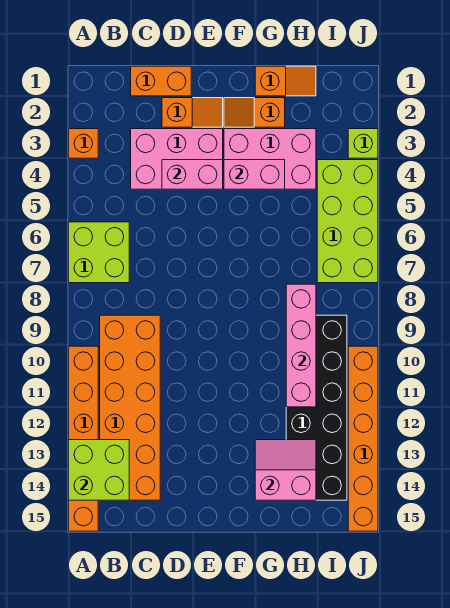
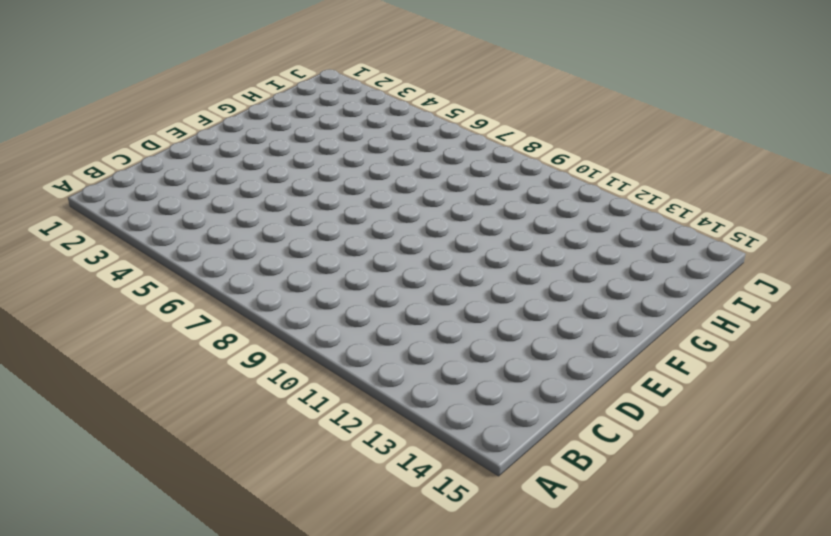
none -> orange 1x1 brick [69,129,98,158]
none -> lime 2x2 brick [69,222,129,283]
none -> orange 1x6 brick [69,346,98,531]

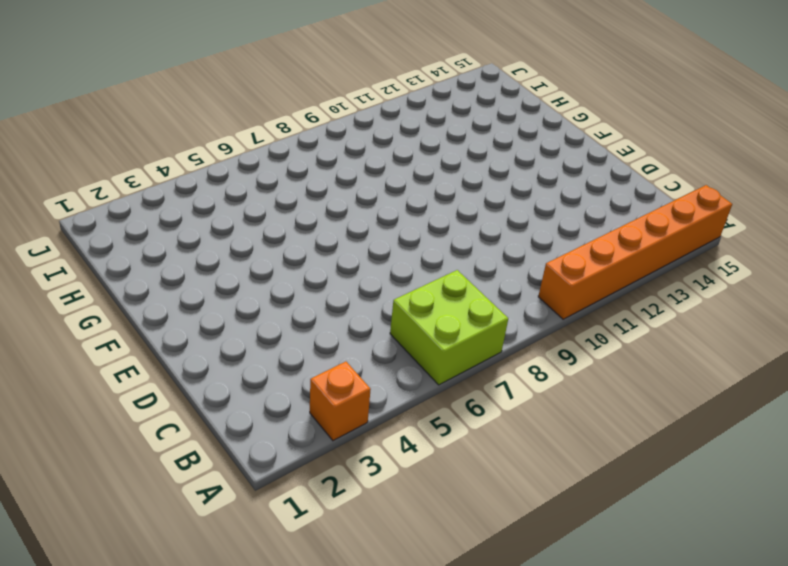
none -> orange 2x6 brick [100,315,160,500]
none -> orange 1x2 brick [131,66,191,96]
none -> pink 2x3 brick [131,129,223,189]

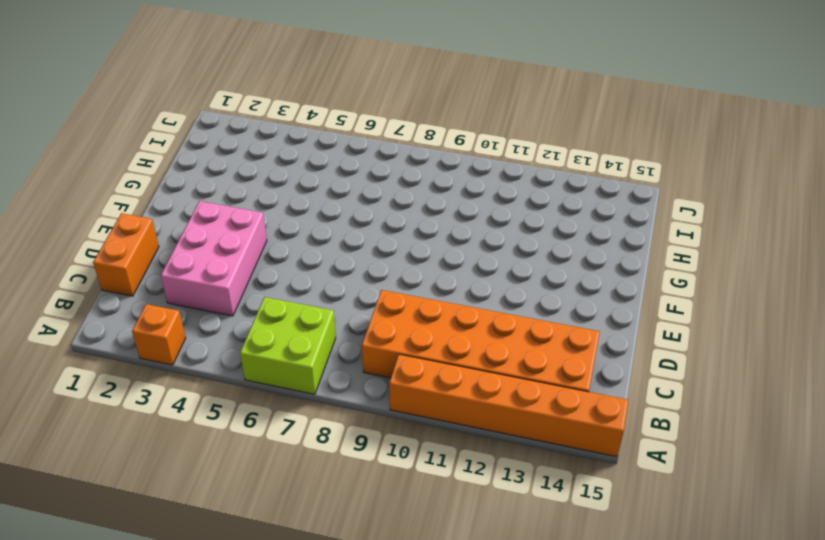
none -> orange 1x2 slope [162,98,223,127]
none -> orange 1x2 slope [224,98,285,127]
none -> pink 2x3 brick [224,129,316,189]

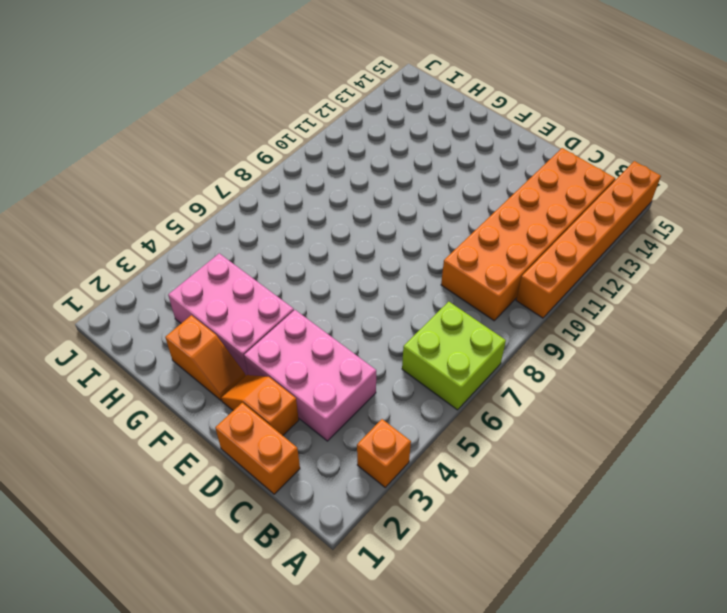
none -> orange 1x2 slope [255,66,316,96]
none -> black 2x6 brick [286,315,347,500]
none -> lime 2x4 brick [317,160,378,283]

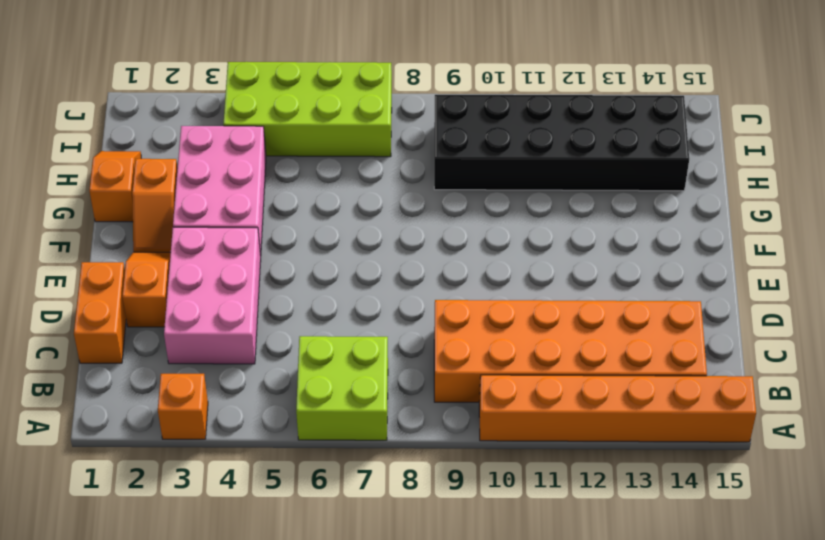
none -> lime 1x1 brick [348,129,378,158]
none -> orange 1x6 brick [348,346,378,531]
none -> lime 2x2 brick [69,440,129,500]

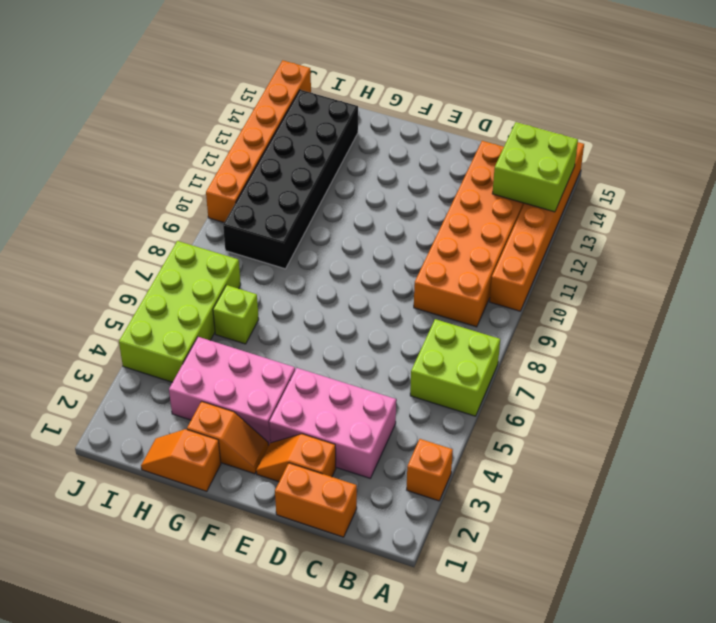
lime 1x1 brick [213,285,259,344] -> lime 1x1 brick moved to [348,129,378,158]
none -> pink 1x2 brick [162,160,223,189]
none -> pink 1x2 brick [224,160,285,189]
none -> pink 2x2 slope [255,440,316,500]

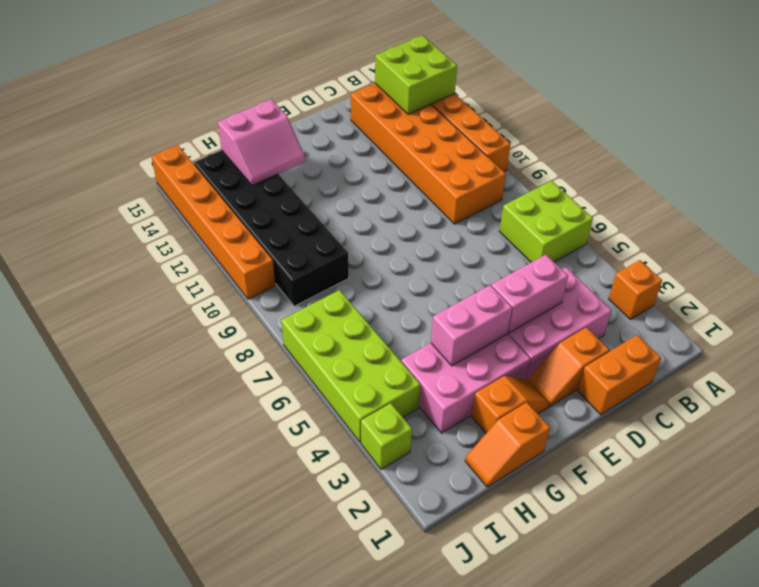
none -> pink 1x4 brick [286,284,316,407]

